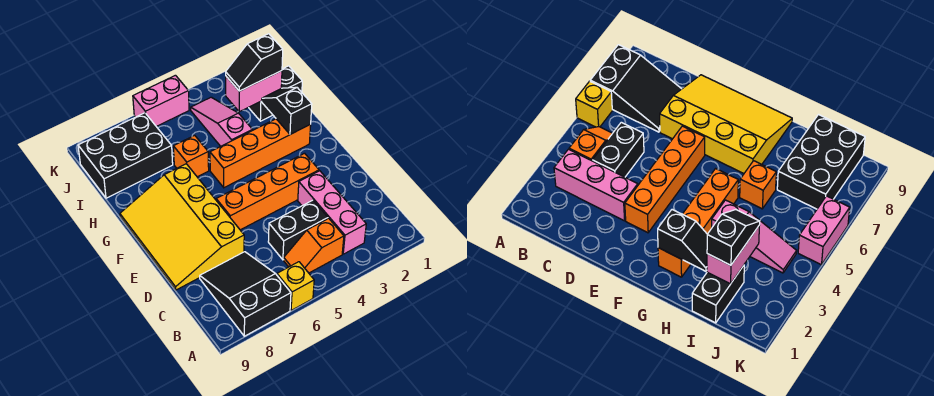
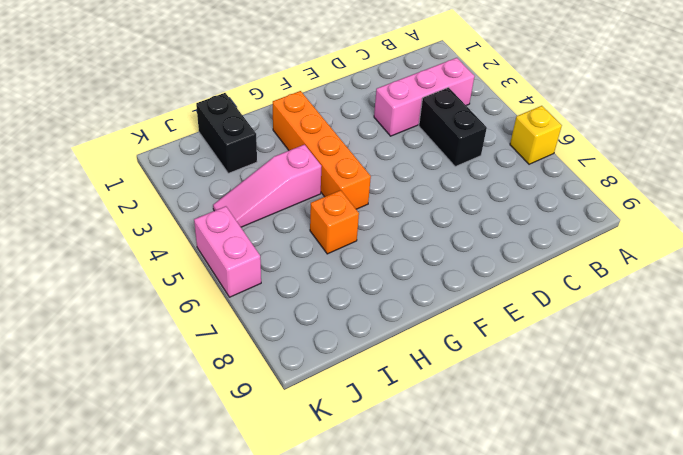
none -> black 2x3 slope [200,252,291,336]
none -> orange 1x2 slope [284,218,344,273]
none -> yellow 3x4 slope [120,164,244,290]

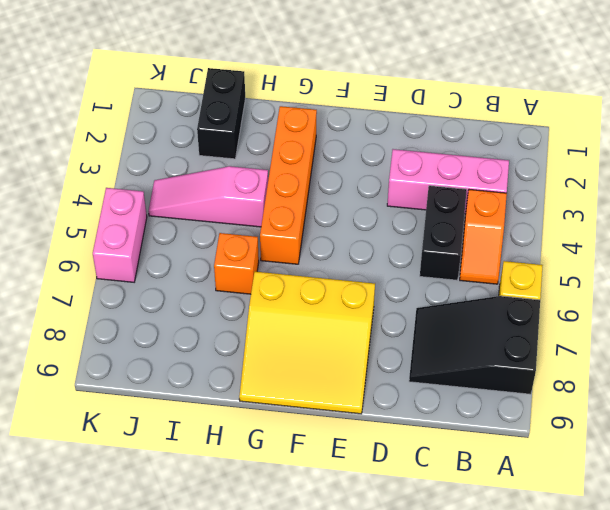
yellow 3x3 slope [239,272,375,414] -> yellow 3x4 slope [120,164,244,290]
none -> orange 1x4 brick [216,153,319,230]
none -> black 2x3 brick [78,113,173,198]
none -> black 1x2 slope [262,87,312,134]

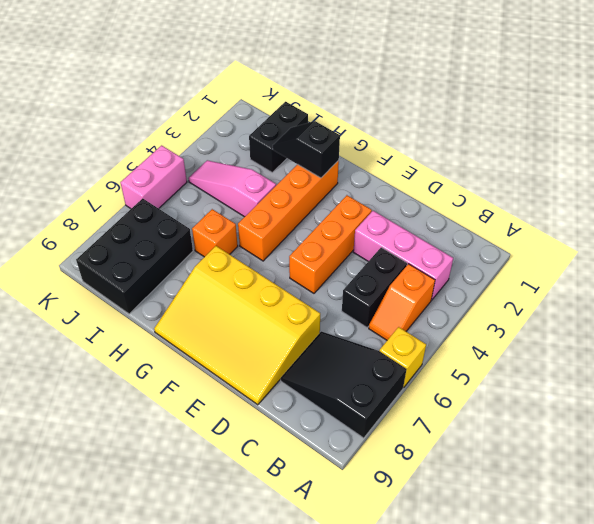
orange 1x3 brick [289,195,372,293] -> orange 1x4 brick [216,153,319,230]
none -> pink 1x2 brick [226,71,282,112]
none -> black 1x2 slope [226,34,283,91]

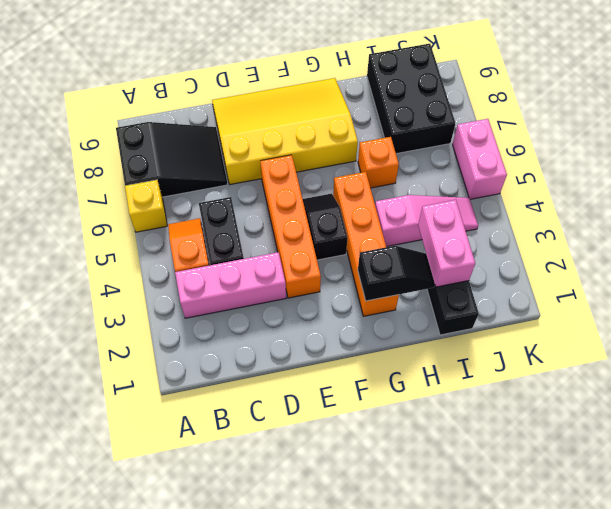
black 1x2 slope [303,193,348,260] -> black 1x2 slope moved to [226,34,283,91]

